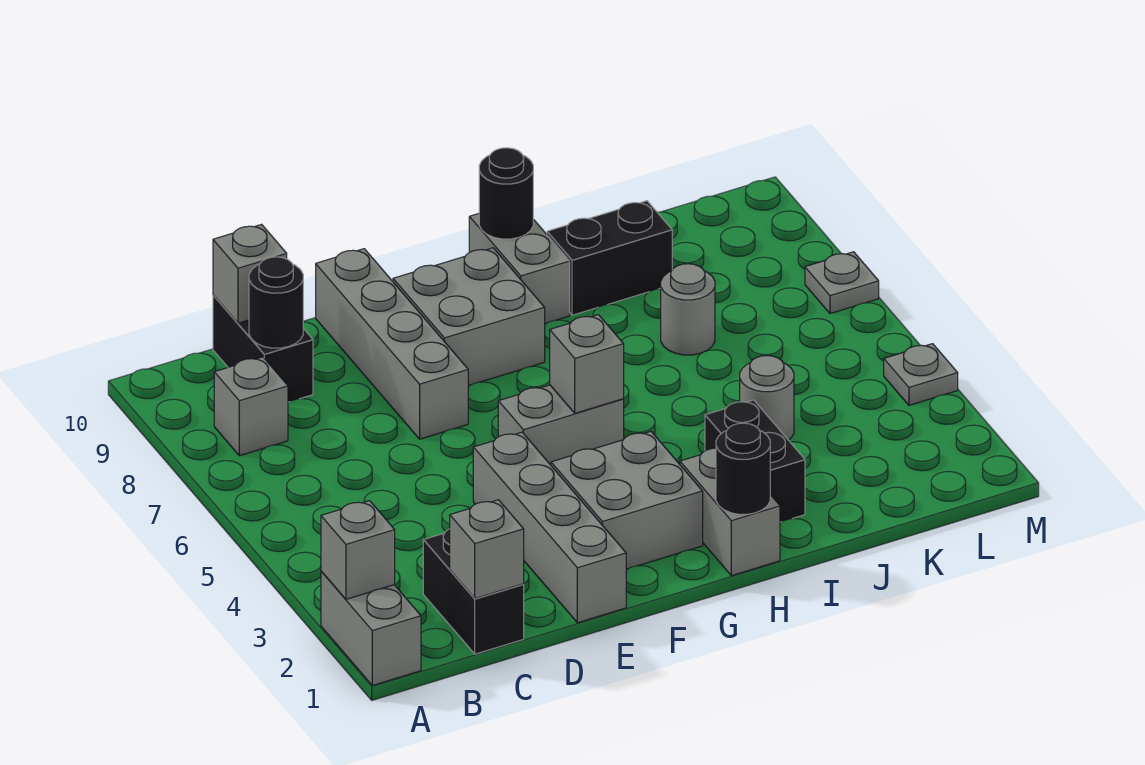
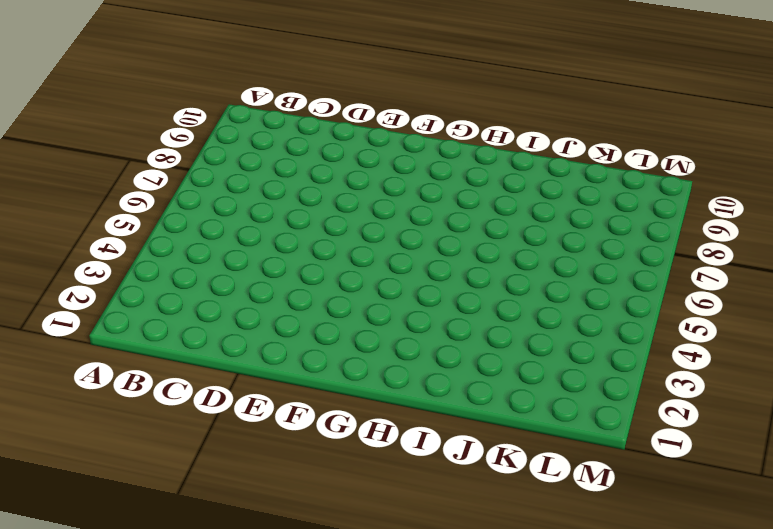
none -> grey 1x2 brick [321,571,421,686]
none -> grey 1x1 brick [214,357,288,456]
none -> black 1x2 brick [423,529,524,654]

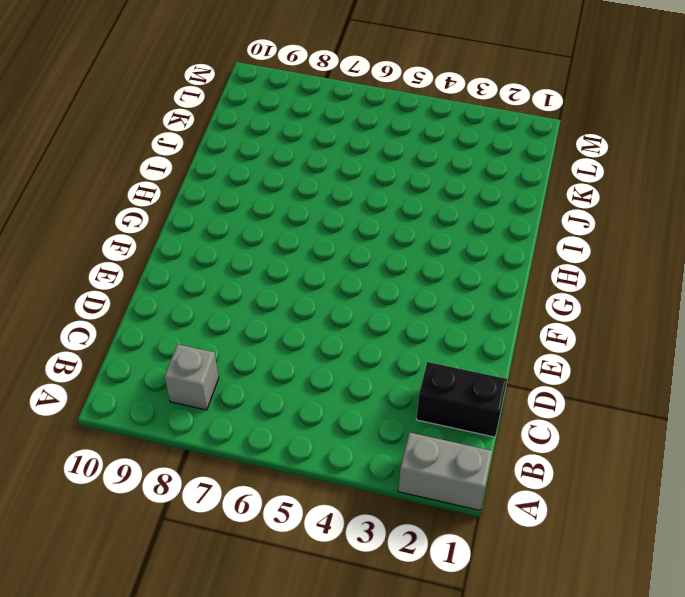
none -> black 1x2 brick [213,295,313,402]
none -> grey 1x4 brick [473,432,626,623]
none -> grey 1x4 brick [316,249,468,439]

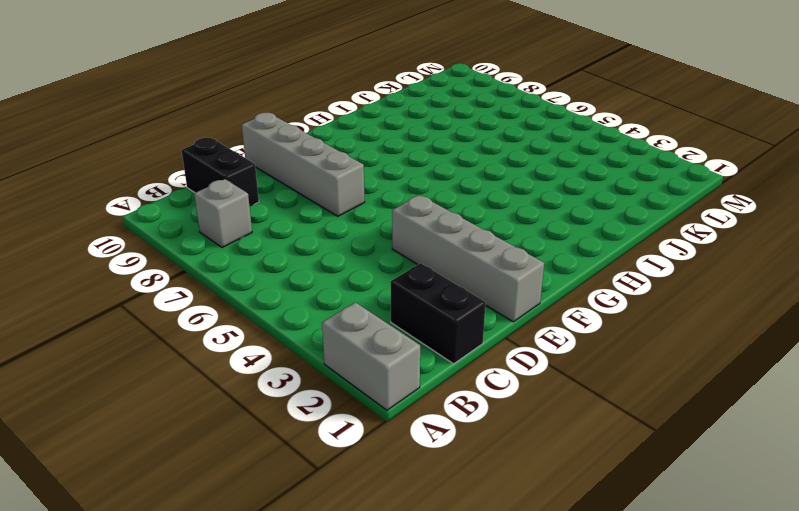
none -> grey 2x2 brick [551,431,703,569]
none -> grey 1x2 brick [498,385,624,465]
none -> grey 2x2 brick [393,248,545,386]

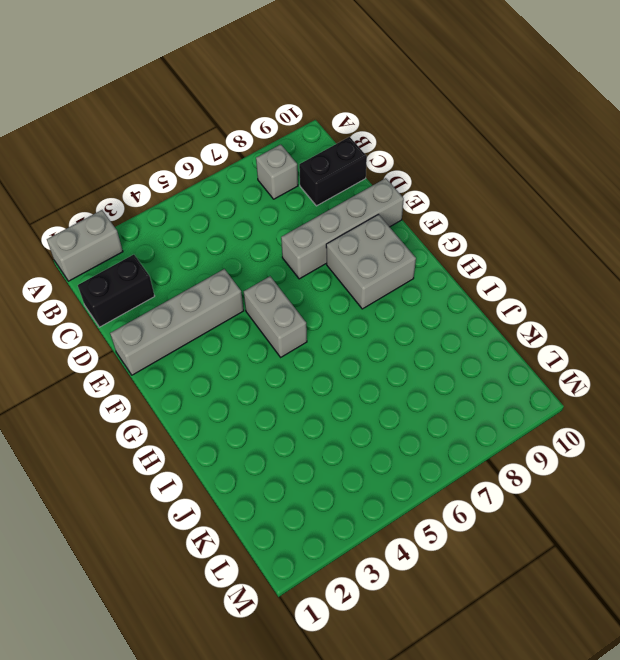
none -> grey 2x2 brick [551,431,703,569]
none -> grey 1x2 brick [680,448,780,576]
none -> grey 1x2 brick [469,214,570,324]

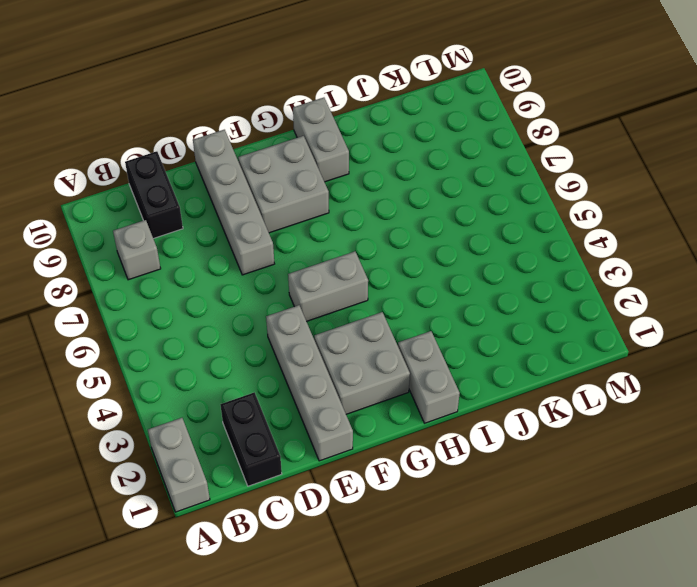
none -> black 1x2 brick [705,400,805,522]
none -> black 1x2 brick [547,201,672,315]
none -> grey 1x1 round brick [740,356,794,440]

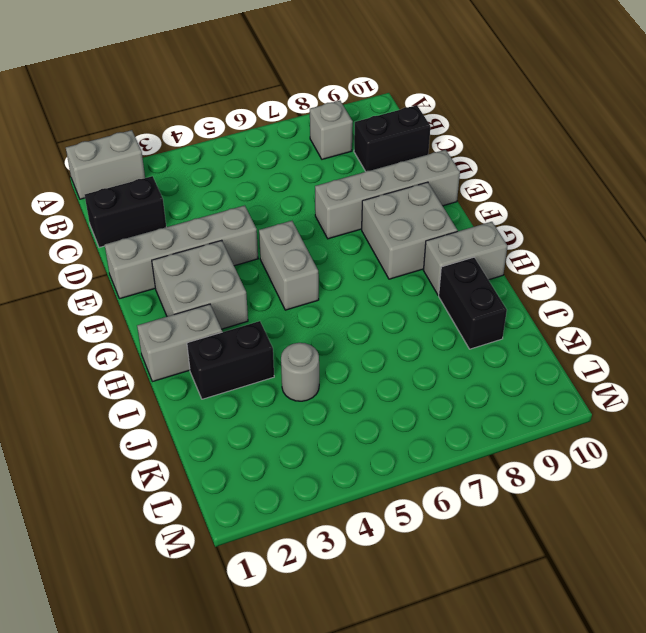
none -> grey 1x1 round brick [661,264,715,355]
none -> grey 1x1 plate [884,344,958,405]
none -> grey 1x1 plate [805,252,879,314]

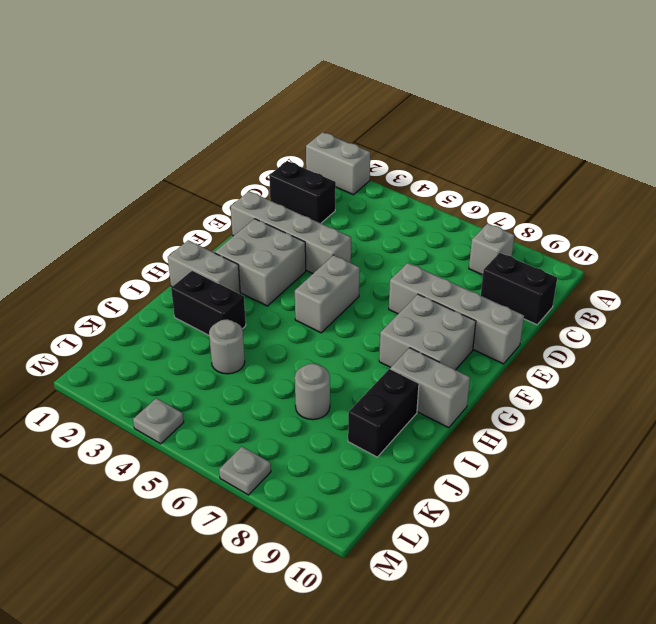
none -> grey 1x1 brick [321,501,395,599]
none -> grey 1x1 brick [450,500,524,599]
none -> black 1x1 round brick [249,257,303,348]

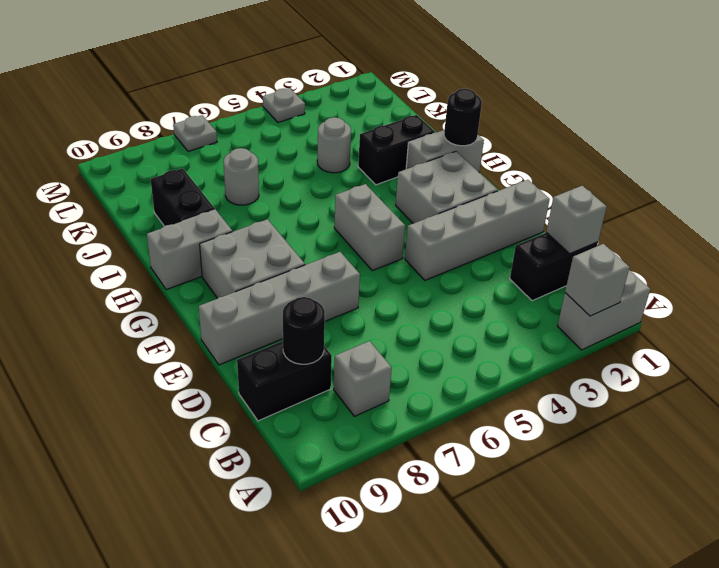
none -> grey 1x1 brick [213,224,287,323]
none -> grey 1x1 brick [550,315,624,413]
none -> black 1x1 round brick [479,148,533,239]

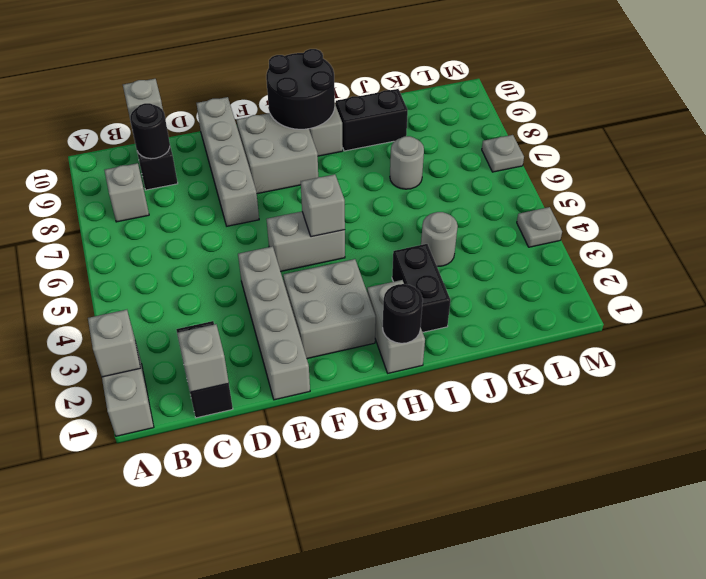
black 2x2 round brick [266,49,335,129] -> black 1x1 round brick [479,148,533,239]

